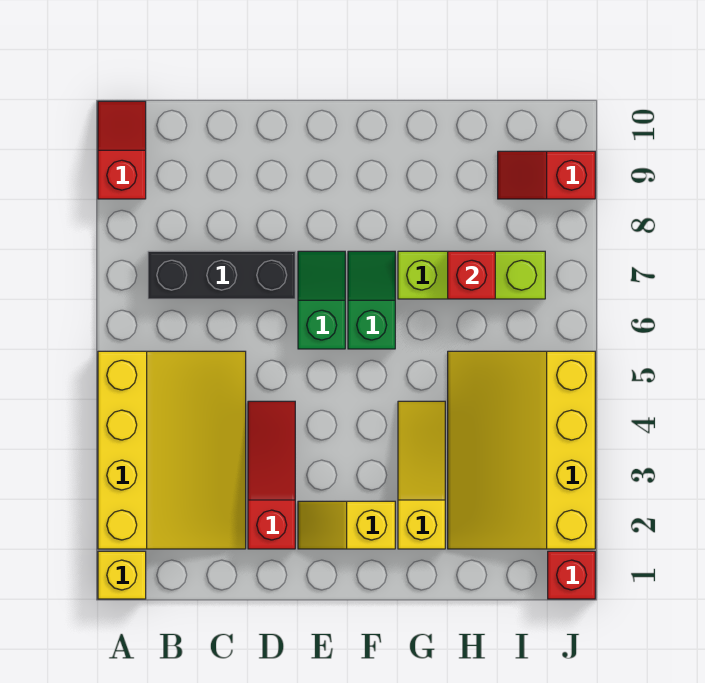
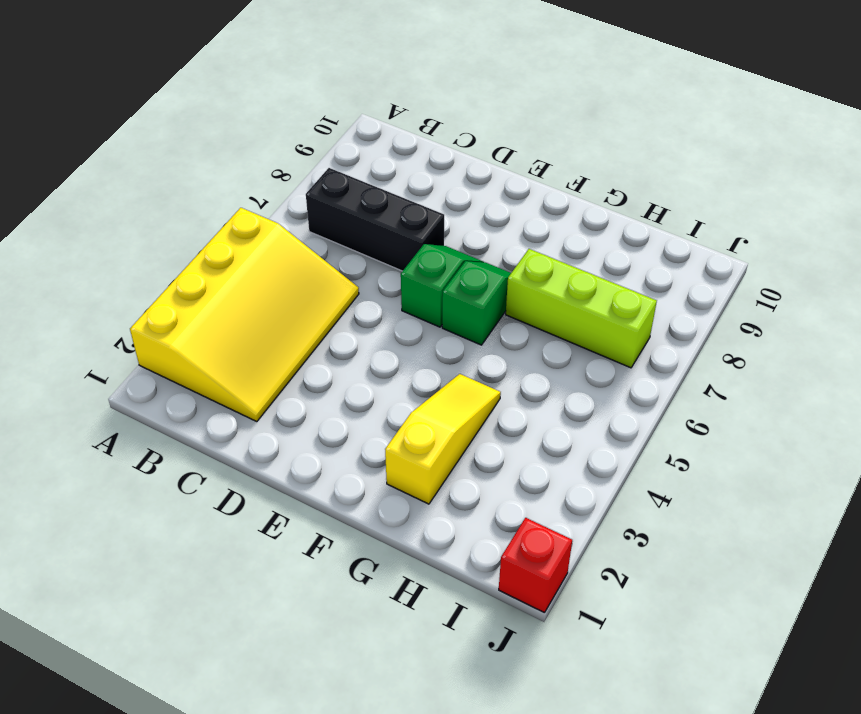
none -> yellow 1x1 brick [98,551,146,599]
none -> red 1x2 slope [98,101,146,199]
none -> red 1x3 slope [248,401,295,549]

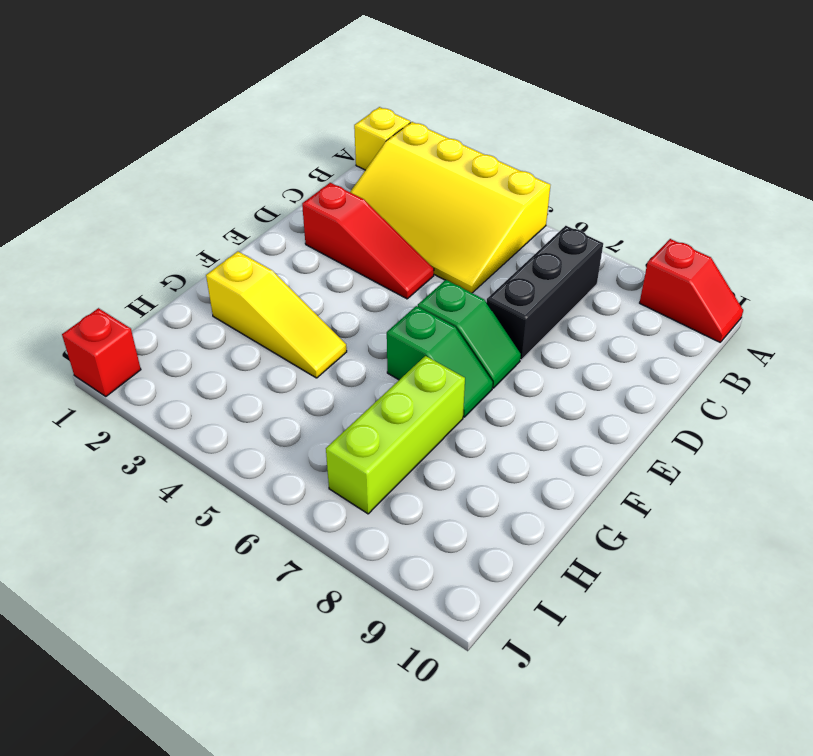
none -> yellow 1x2 slope [298,501,395,549]
none -> yellow 3x4 slope [448,351,595,549]
none -> red 1x2 slope [498,151,595,199]

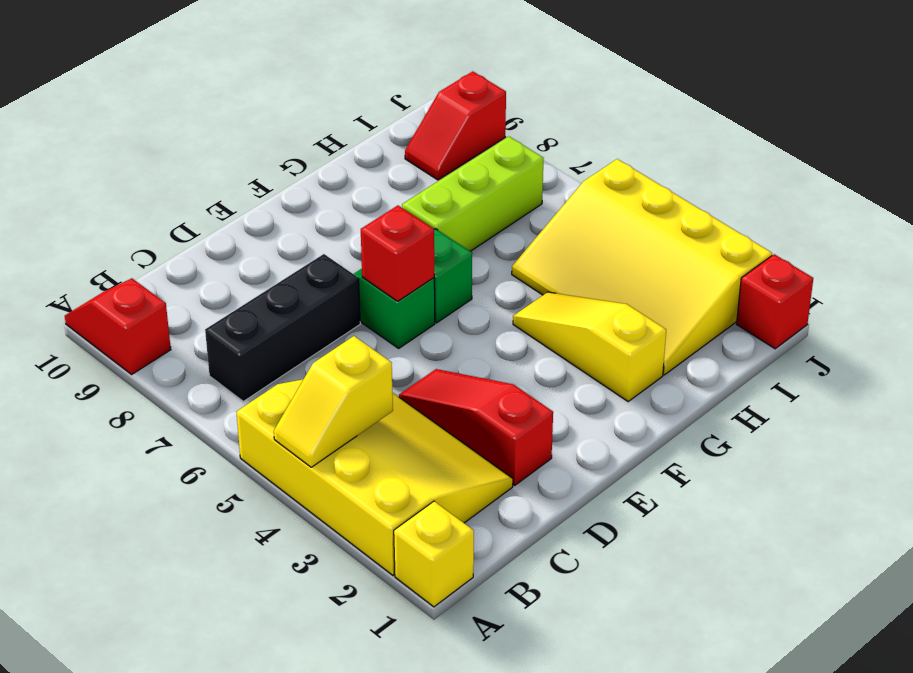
yellow 1x2 slope [274,336,393,467] -> yellow 1x2 slope moved to [298,501,395,549]
red 1x1 brick [361,205,434,301] -> red 1x1 brick moved to [448,251,495,299]

